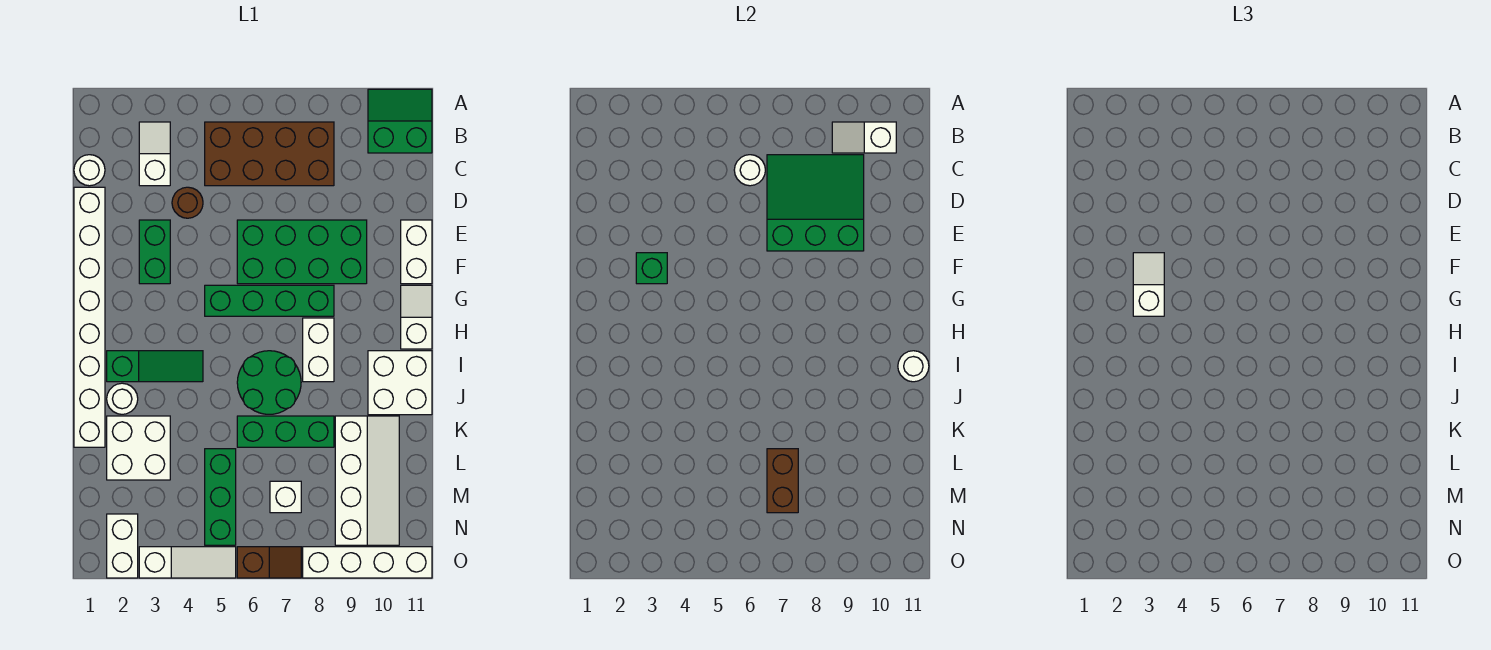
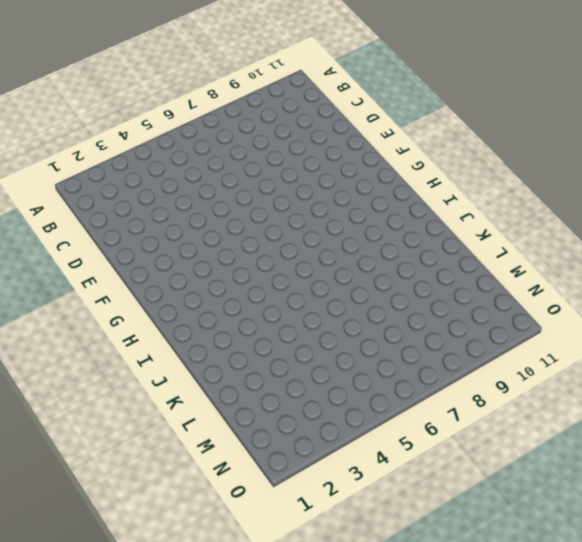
none -> green 2x2 slope [368,89,432,153]
none -> white 1x2 slope [139,122,170,186]
none -> brown 2x4 brick [205,122,334,186]
none -> white 1x1 round brick [74,155,105,186]

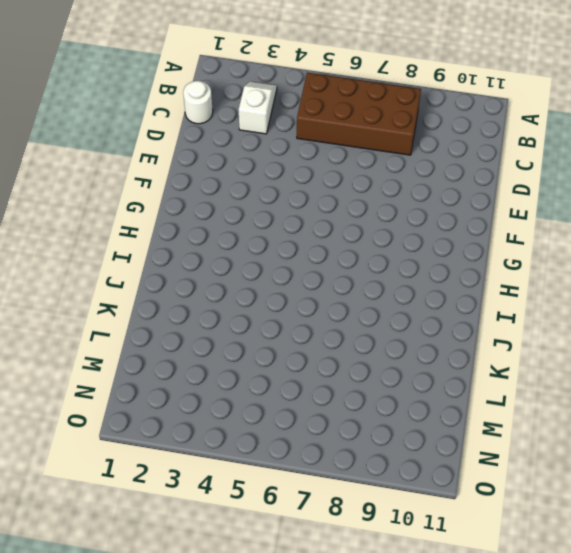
none -> green 2x2 slope [368,89,432,153]
none -> white 1x8 brick [74,187,105,447]
none -> brown 1x1 round brick [172,187,203,218]
none -> green 1x2 brick [139,220,170,284]

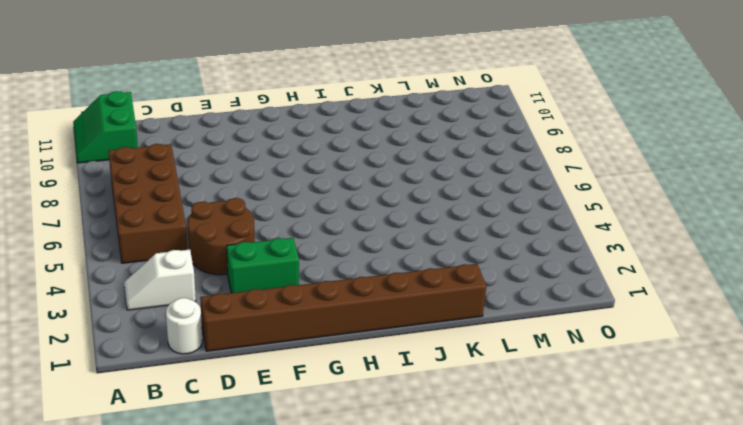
brown 1x8 brick [200,264,486,351] -> white 1x8 brick [74,187,105,447]
brown 2x2 round brick [188,198,255,275] -> brown 1x1 round brick [172,187,203,218]
none -> green 2x4 brick [237,220,367,284]
none -> white 1x2 brick [401,220,432,284]
none -> green 1x4 brick [205,285,334,316]
none -> white 1x2 slope [401,285,432,349]

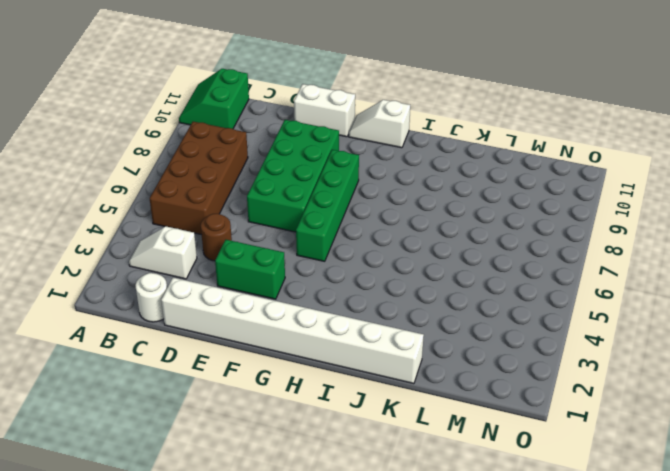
none -> white 1x2 brick [303,318,334,382]
none -> green 1x3 slope [107,351,203,382]
none -> green 2x2 round brick [237,351,301,414]
none -> white 2x2 brick [368,351,432,415]

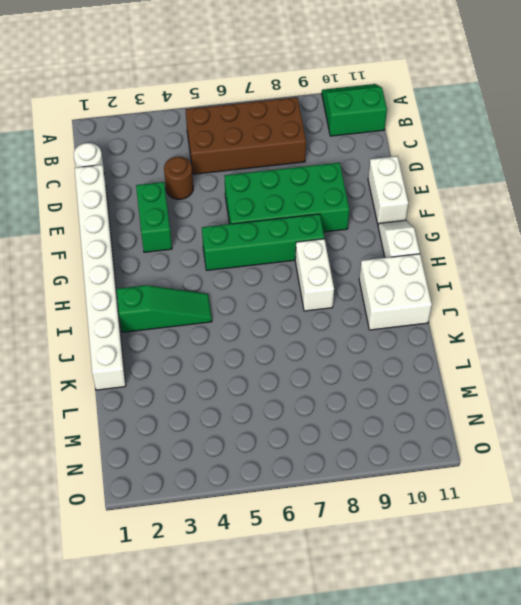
none -> white 1x2 slope [139,122,170,186]
none -> green 2x2 round brick [237,351,301,414]
none -> white 1x1 round brick [107,383,138,414]
none -> white 2x2 brick [107,416,170,480]

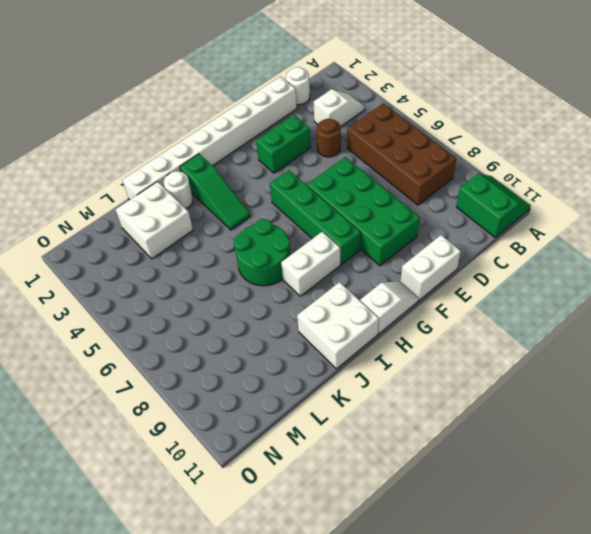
none -> green 1x3 brick [237,416,334,447]
none -> white 2x4 slope [335,416,399,545]
none -> green 1x3 brick [205,449,236,545]
none -> white 1x1 brick [270,481,301,513]

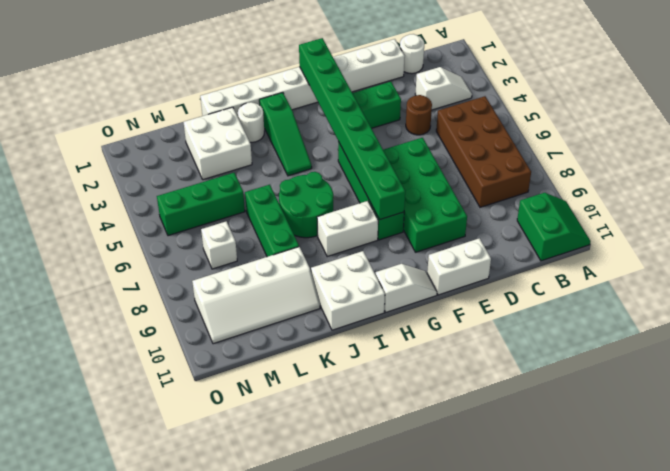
green 1x8 brick [299,38,405,220] -> none
none -> white 1x2 brick [107,514,138,578]
none -> white 1x3 slope [139,547,236,578]
none -> brown 1x2 slope [237,547,301,578]
none -> white 1x4 brick [303,547,432,578]

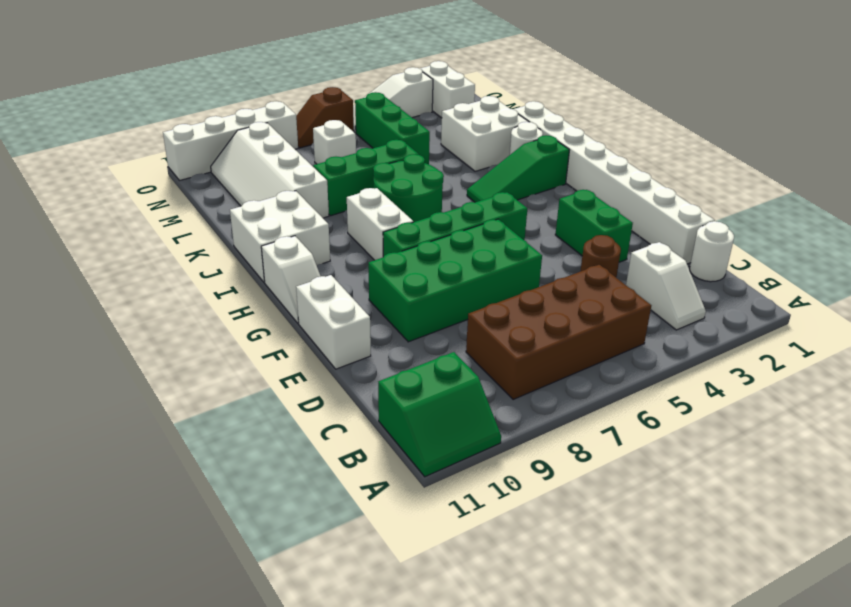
none -> white 1x2 slope [832,122,896,153]
none -> white 1x1 round brick [734,155,765,186]
none -> green 3x3 slope [767,155,864,251]
none -> green 1x1 brick [636,253,667,284]

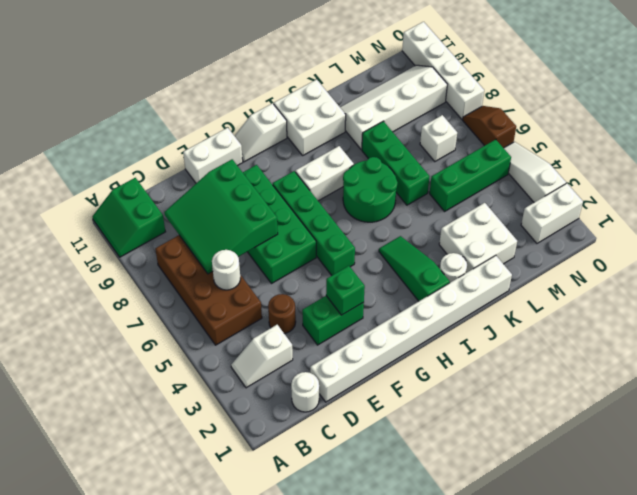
none -> white 1x2 slope [832,122,896,153]
none -> white 1x1 round brick [898,351,929,382]
none -> brown 1x2 brick [767,449,798,513]
none -> white 1x2 slope [1133,253,1164,316]

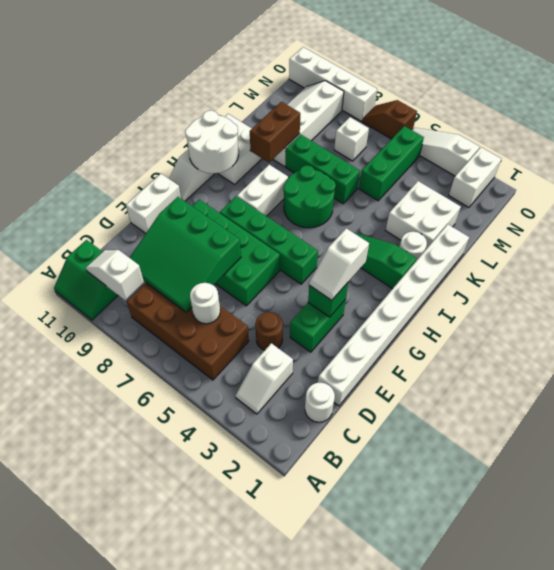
white 1x2 slope [86,250,144,300] -> white 1x2 slope turned to [832,122,896,153]
white 2x2 round brick [185,110,239,173] -> white 1x1 round brick [898,351,929,382]
brown 1x2 brick [250,102,300,163] -> brown 1x2 brick moved to [767,449,798,513]

